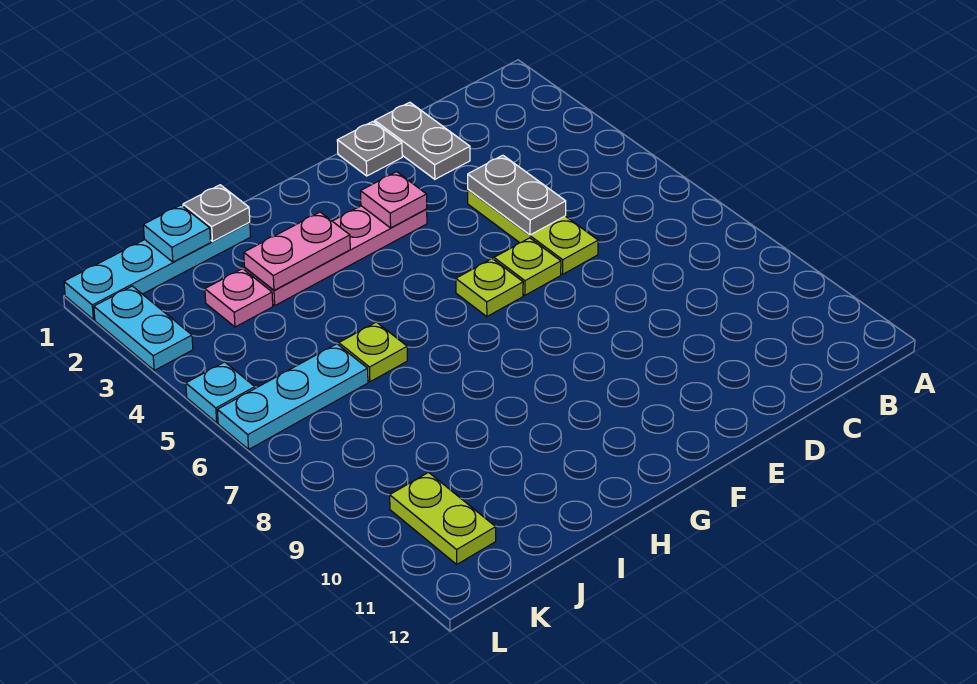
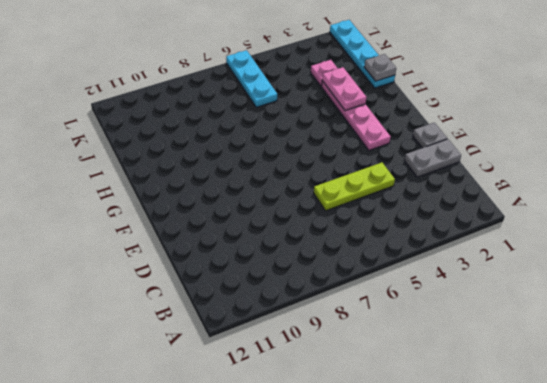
none -> lime 1x1 plate [494,238,561,295]
none -> lime 1x1 plate [456,259,523,317]
none -> lime 1x1 plate [339,322,407,382]

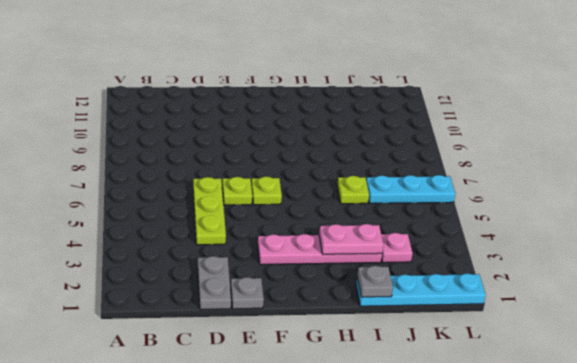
none -> lime 1x2 plate [390,473,496,564]
none -> cyan 1x2 plate [94,286,193,370]
none -> cyan 1x1 plate [186,362,255,423]

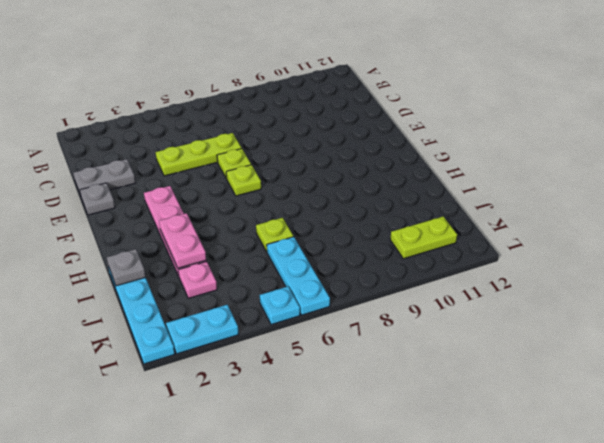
none -> grey 1x2 plate [468,155,566,235]
none -> pink 1x1 plate [361,172,427,228]
none -> cyan 1x1 plate [143,205,211,262]

